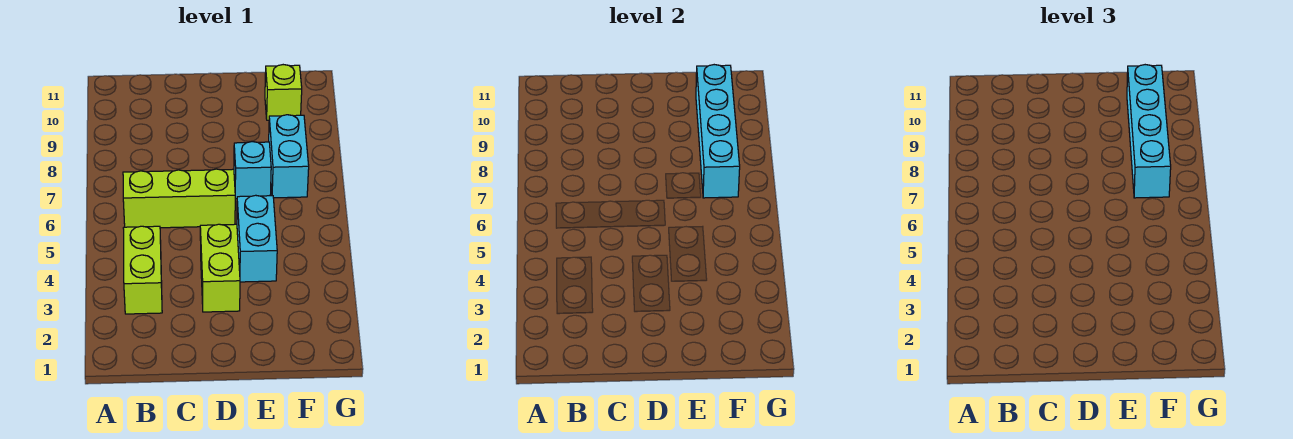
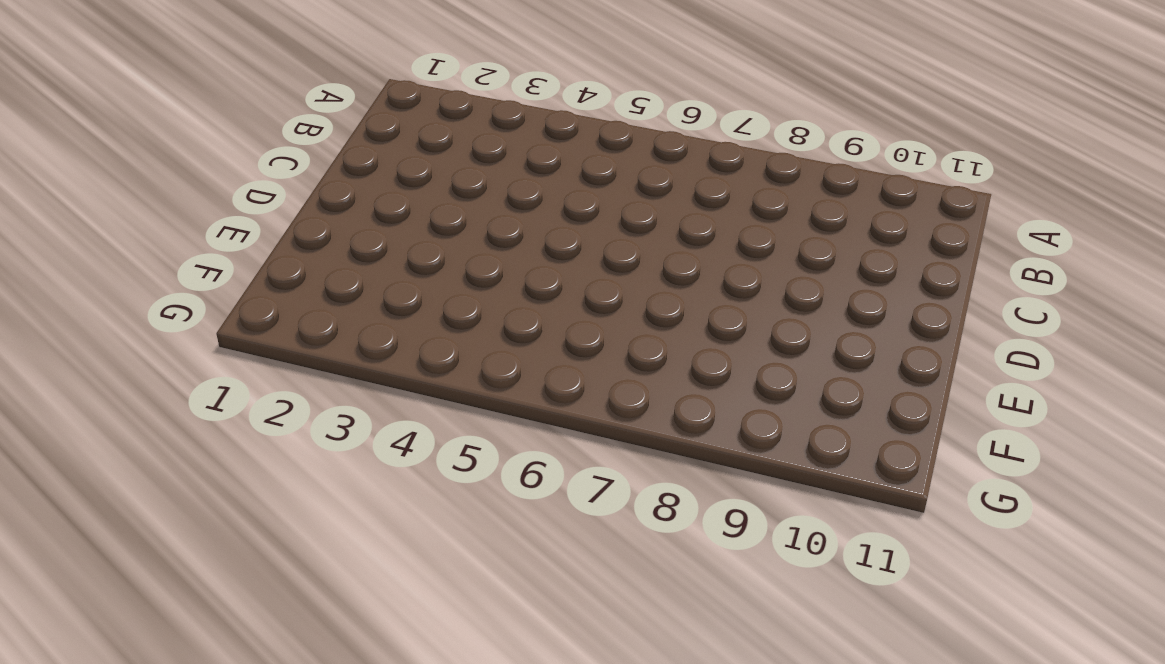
none -> lime 1x2 brick [123,226,162,314]
none -> lime 1x3 brick [123,169,235,228]

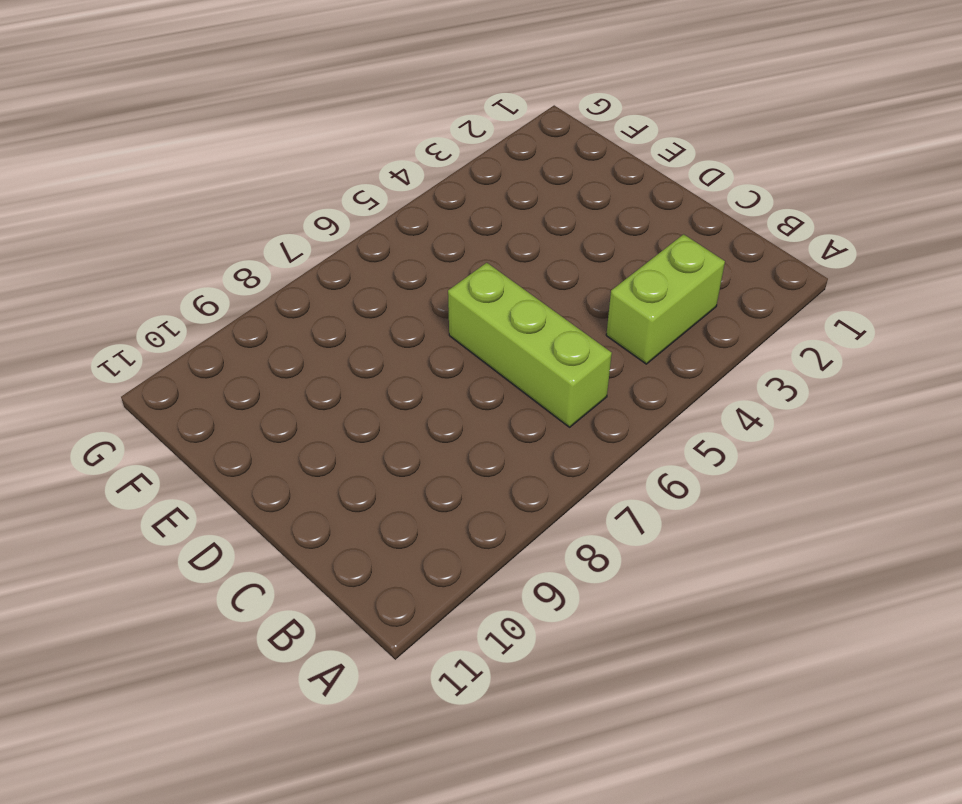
none -> lime 1x2 brick [200,224,240,312]
none -> cyan 1x2 brick [237,195,277,282]

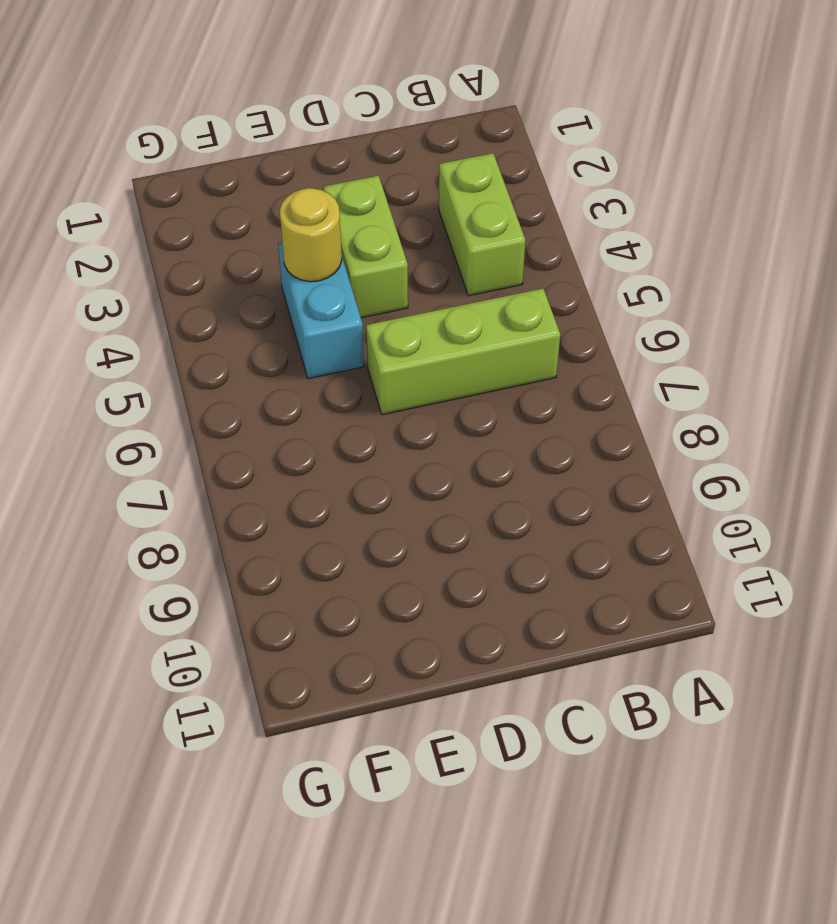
yellow 1x1 round brick [280,188,342,282] -> none
none -> cyan 1x1 brick [234,142,271,199]
none -> cyan 1x2 brick [269,115,309,198]

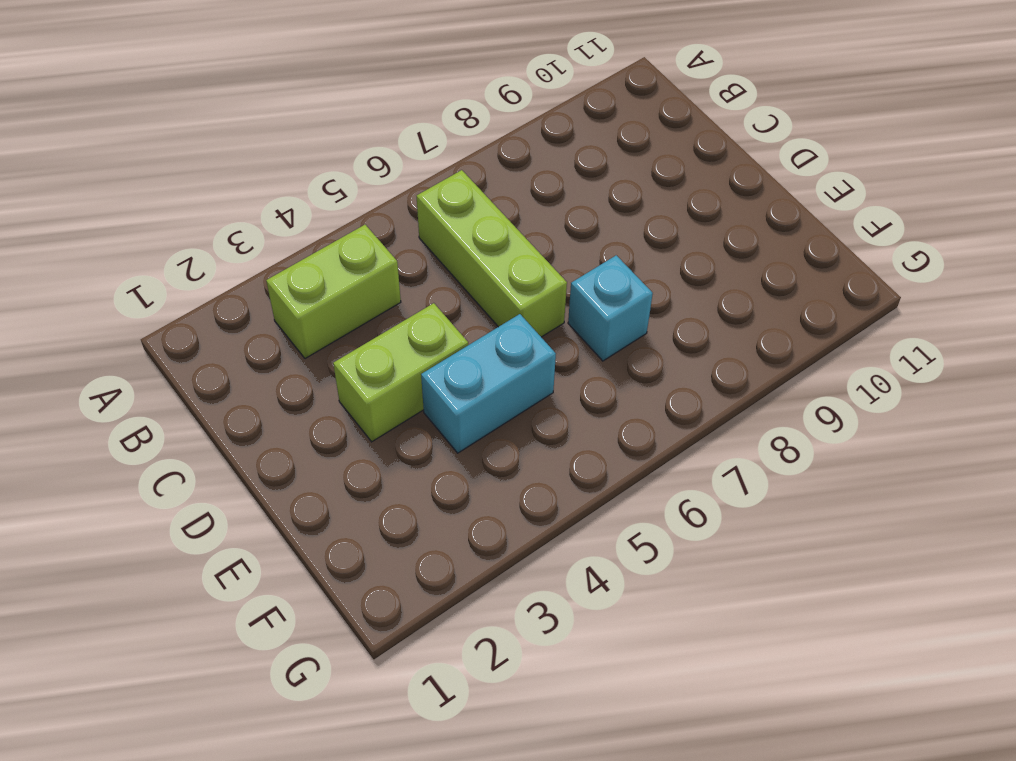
none -> cyan 1x2 brick [269,115,309,198]
none -> lime 1x1 brick [265,65,302,120]

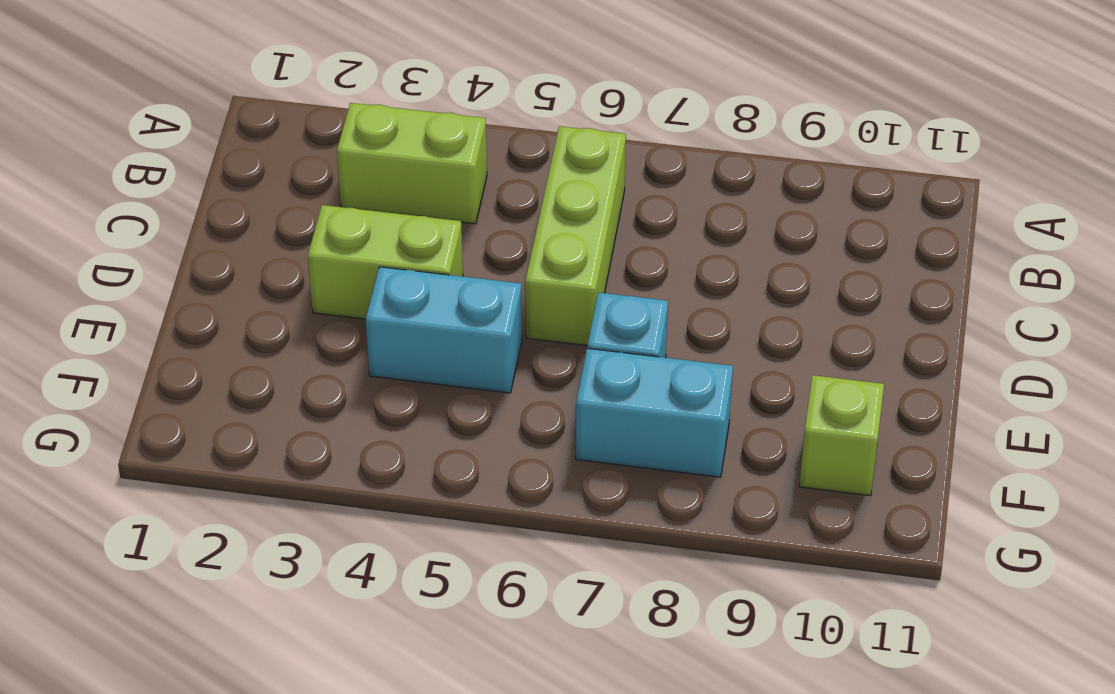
none -> cyan 1x4 brick [696,65,740,198]
none -> cyan 1x4 brick [1127,65,1171,198]

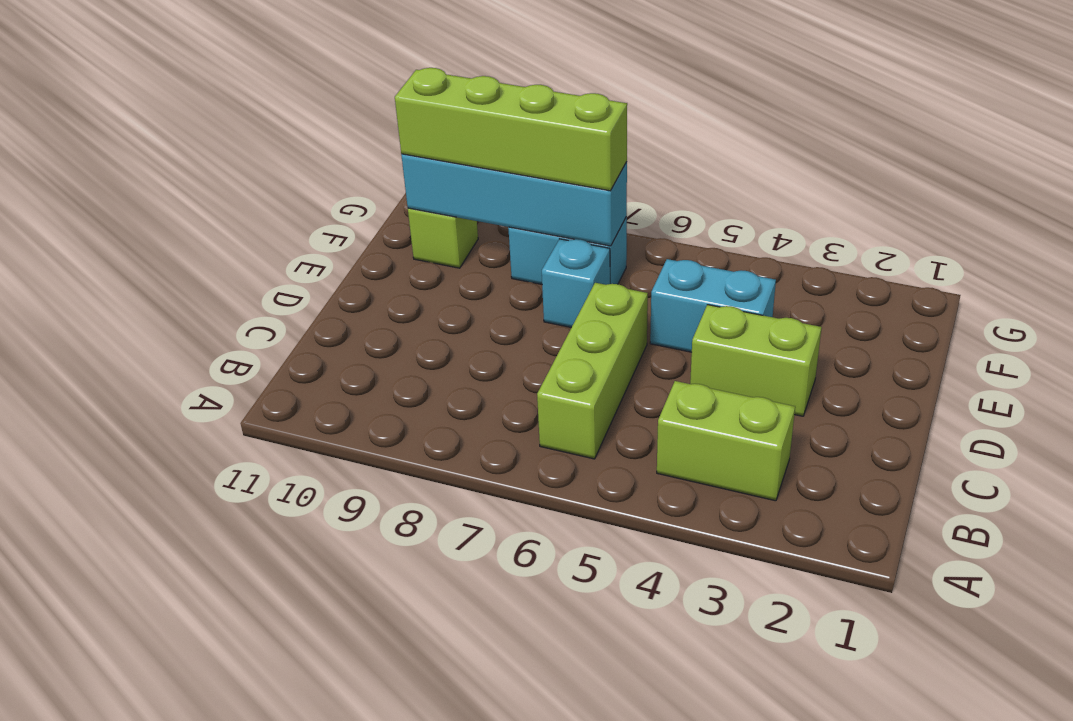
lime 1x4 brick [395,68,627,191] -> cyan 1x4 brick [1127,65,1171,198]

